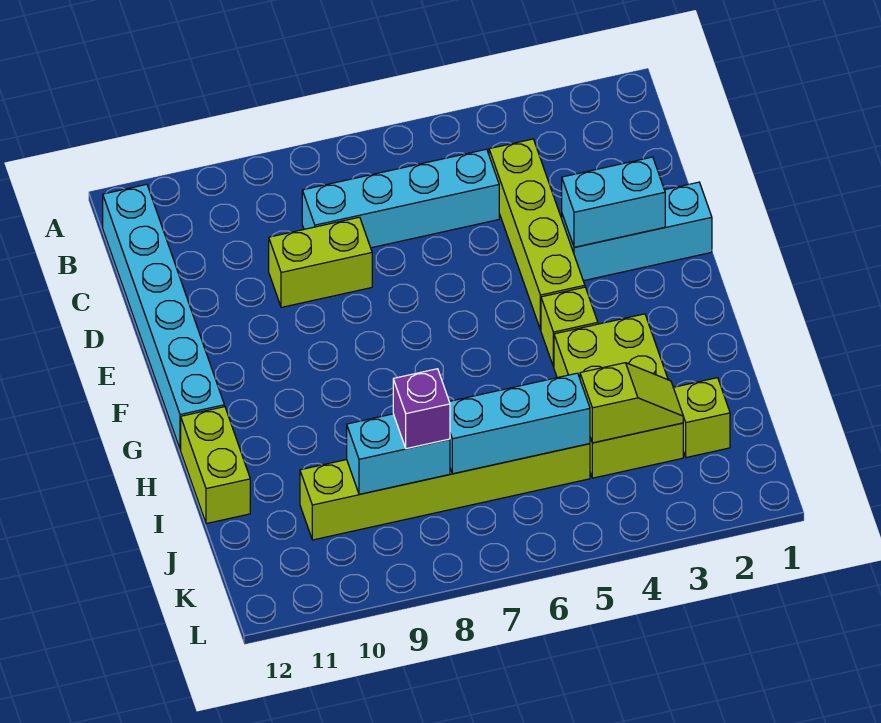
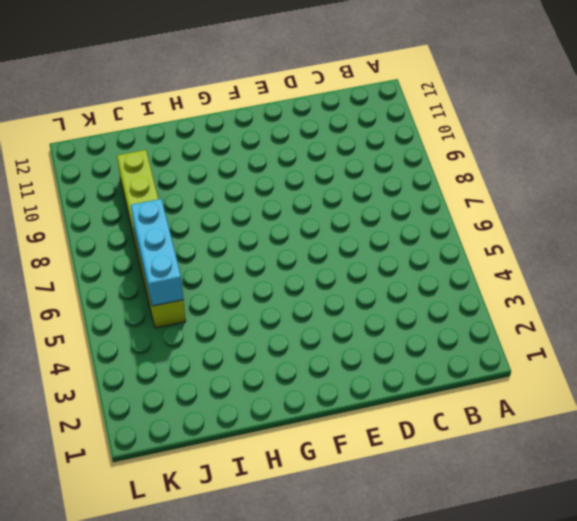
none -> cyan 1x6 brick [103,184,224,449]
none -> lime 1x4 brick [489,139,585,330]
none -> cyan 1x4 brick [302,149,499,248]

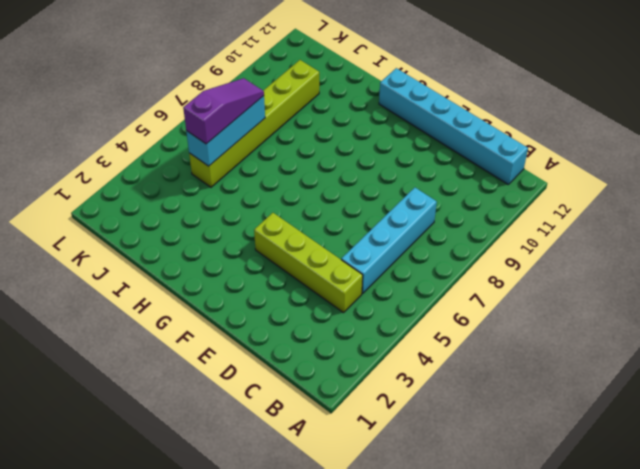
purple 1x3 slope [183,78,264,144] -> none
none -> lime 1x2 brick [269,217,372,307]
none -> cyan 1x3 brick [562,182,712,281]
none -> lime 1x1 brick [541,287,598,367]

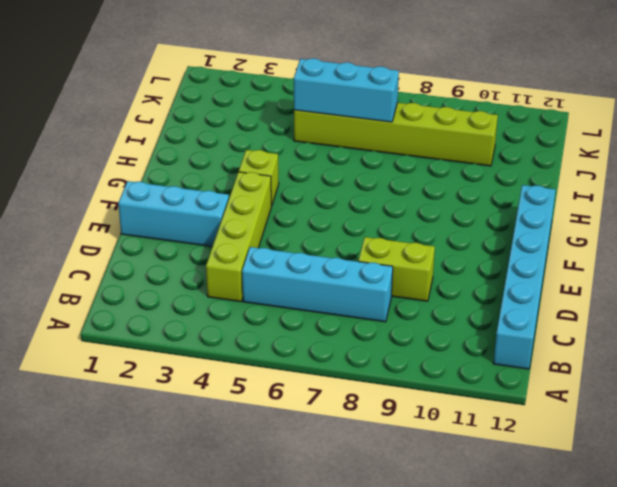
none -> lime 2x3 brick [554,314,683,478]
none -> lime 1x2 brick [181,407,250,524]
none -> lime 1x1 brick [673,378,730,458]

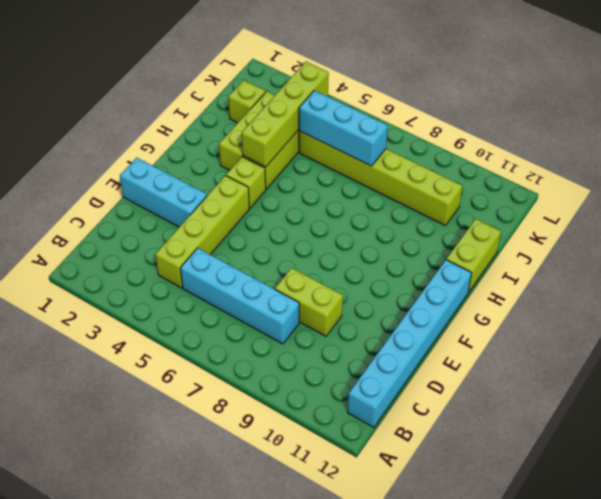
lime 1x4 brick [242,62,329,167] -> lime 1x2 slope [580,363,683,443]
none -> cyan 1x2 brick [562,157,665,247]
none -> cyan 1x2 brick [347,414,450,494]
none -> purple 1x1 brick [393,369,450,449]

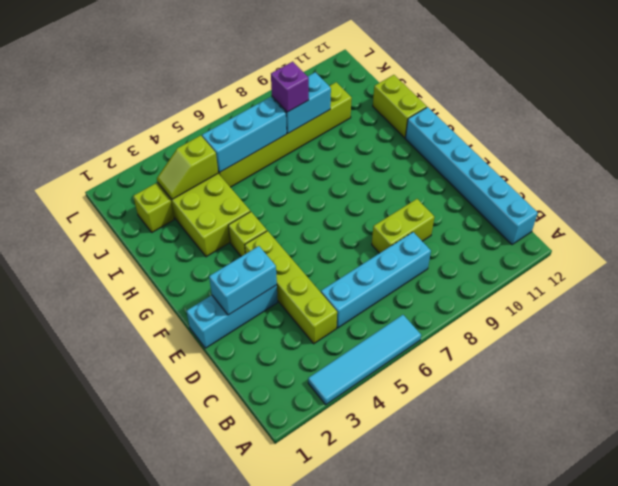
cyan 1x4 tile [308,315,421,405] -> none

